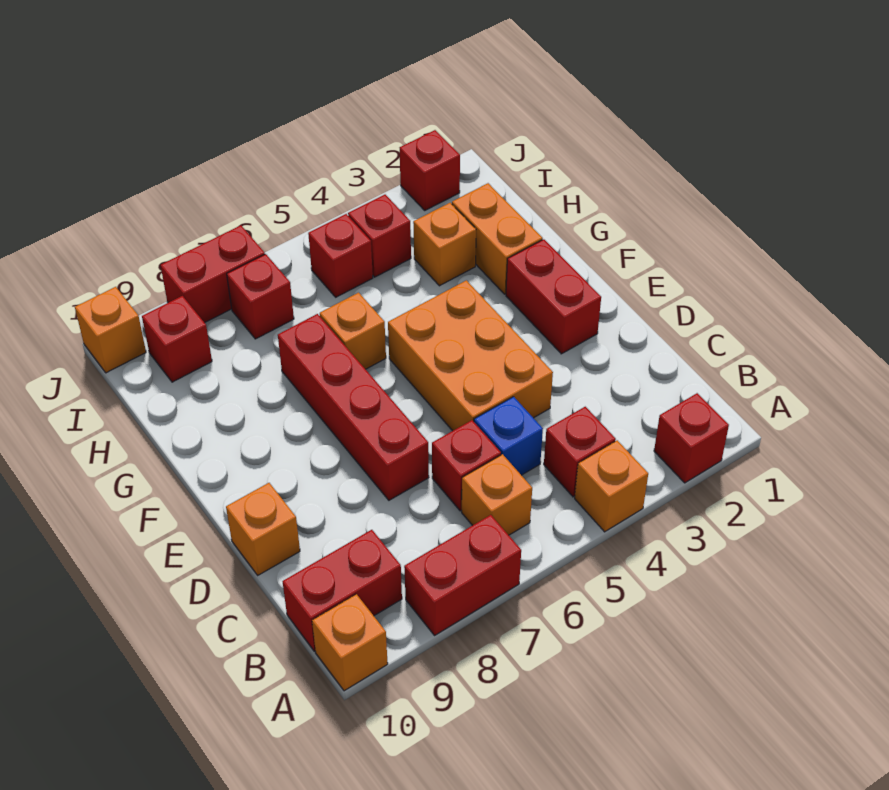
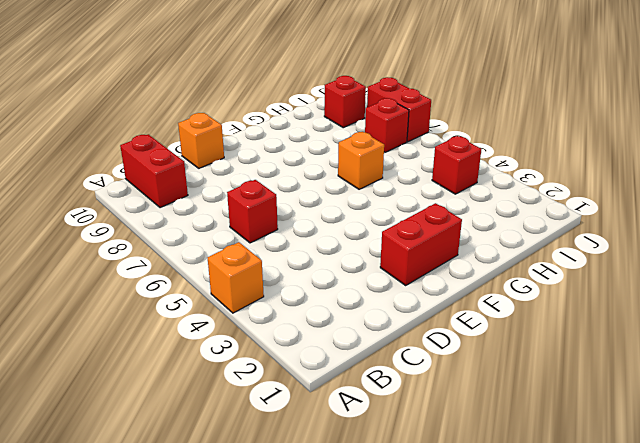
none -> red 1x1 brick [654,393,729,483]
none -> red 1x2 brick [404,515,521,635]
none -> orange 1x1 brick [312,594,388,691]

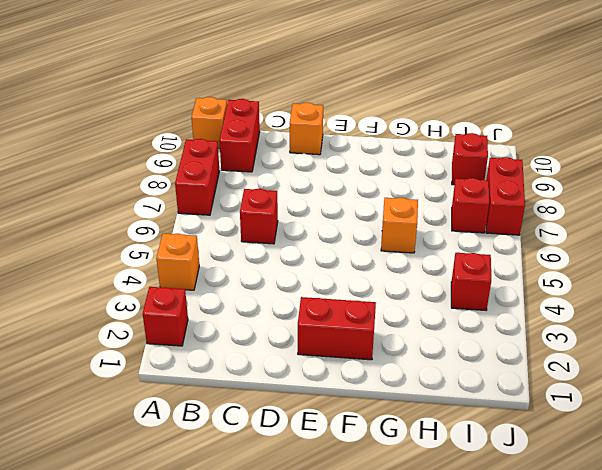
none -> red 1x1 brick [544,407,616,497]
none -> orange 1x1 brick [462,454,532,535]
none -> blue 1x1 brick [474,397,543,475]

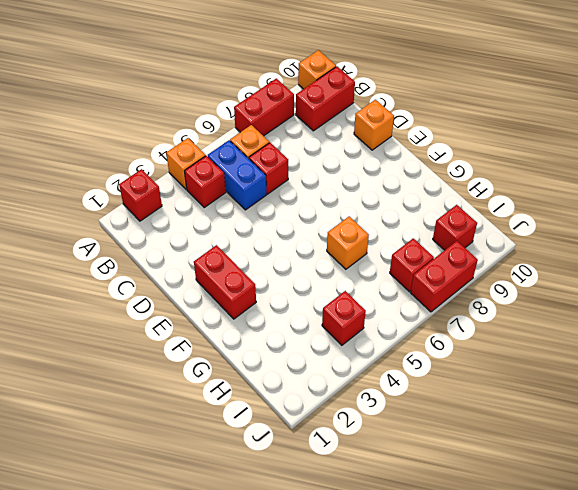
blue 1x2 brick [208,140,267,210] -> blue 1x1 brick [474,397,543,475]
none -> orange 2x3 brick [388,280,553,431]
none -> red 1x4 brick [278,314,429,500]
none -> orange 1x2 brick [452,183,543,294]

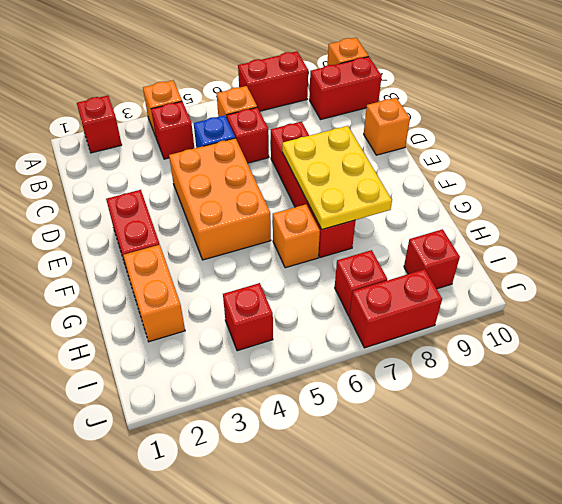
yellow 2x3 plate [282,126,392,229] -> none
none -> orange 1x1 brick [413,203,476,286]
none -> red 1x1 brick [308,214,373,297]
none -> red 1x1 brick [400,130,460,210]

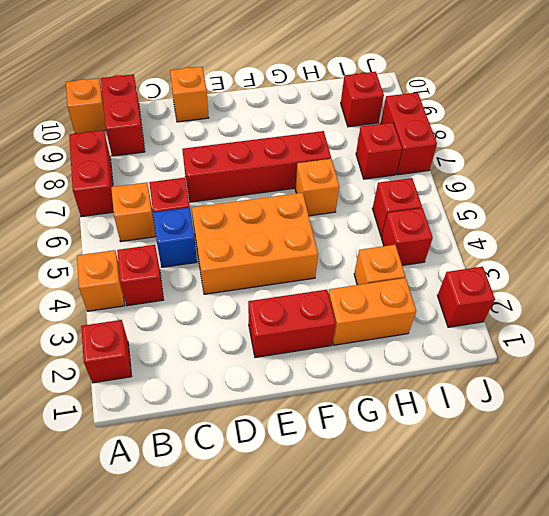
none -> orange 1x1 brick [75,287,146,373]

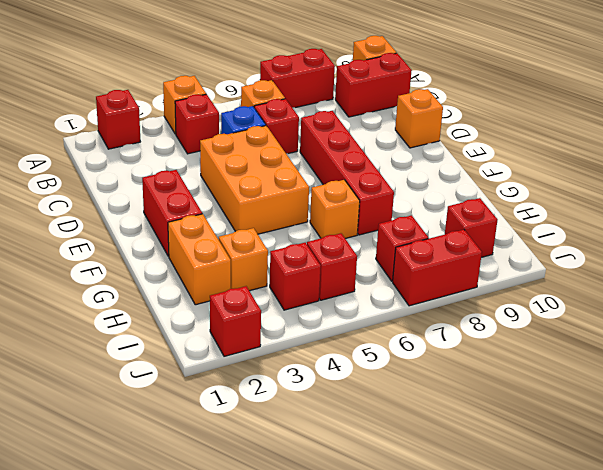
none -> orange 1x1 brick [75,287,146,373]

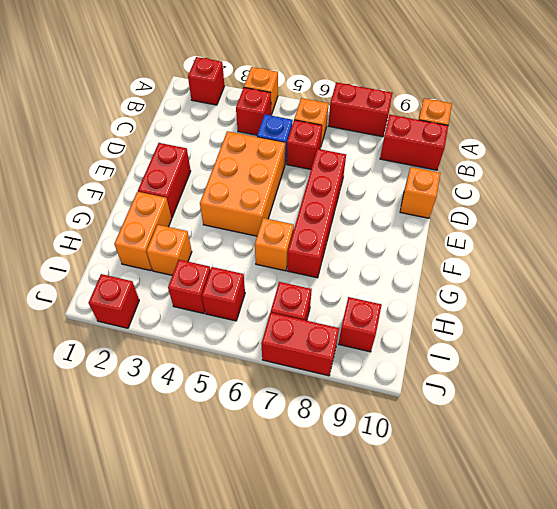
none -> orange 1x1 brick [75,287,146,373]

